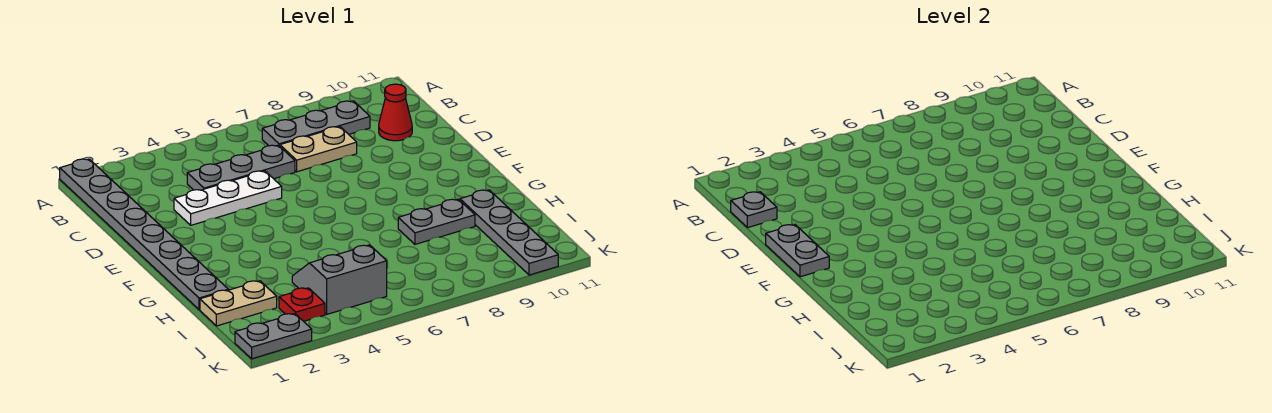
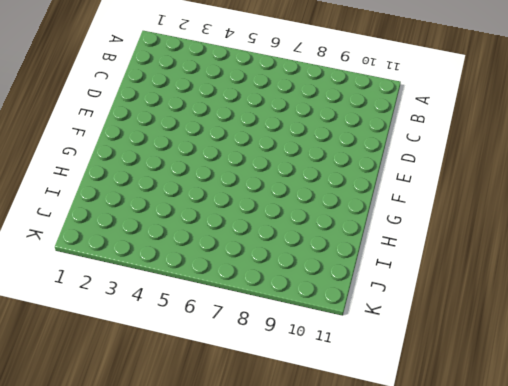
none -> grey 1x8 plate [60,159,228,310]
none -> grey 1x3 plate [262,101,370,146]
none -> grey 1x3 plate [187,145,295,190]

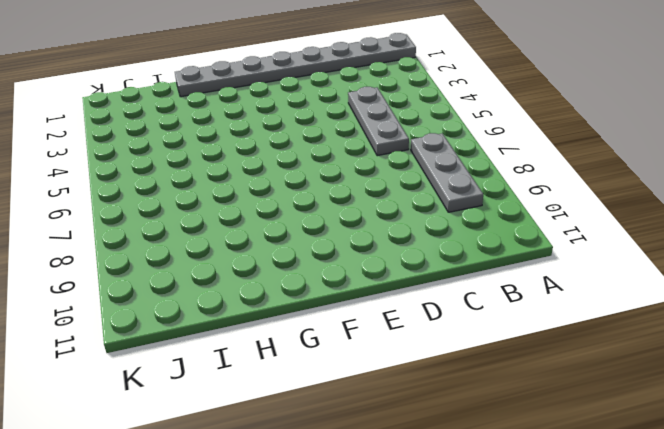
none -> tan 1x2 plate [280,127,357,172]
none -> red 1x1 cone [379,84,412,141]
none -> white 1x3 plate [174,171,282,225]

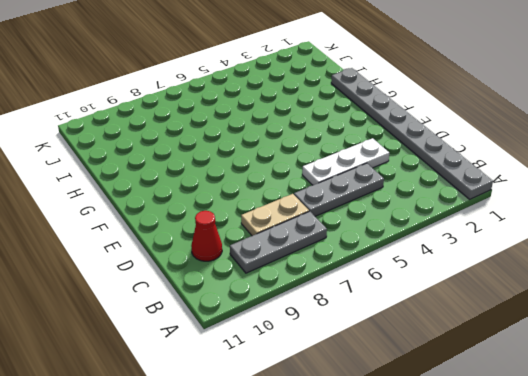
none -> grey 1x2 plate [398,199,475,244]
none -> grey 1x4 plate [460,190,558,275]
none -> tan 1x2 plate [200,281,277,326]

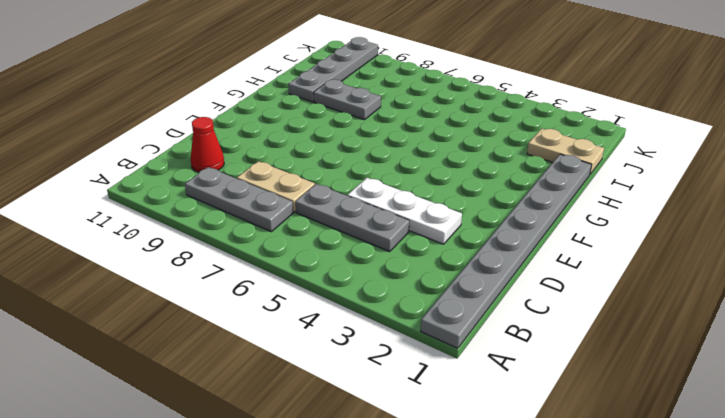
none -> grey 2x2 slope [292,245,387,314]
none -> red 1x1 plate [279,288,325,321]
none -> grey 1x2 plate [235,314,312,359]

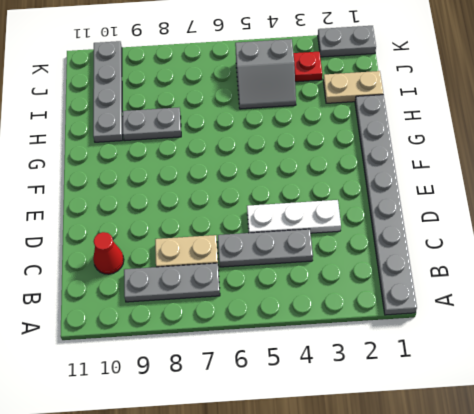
none -> grey 1x1 plate [731,192,777,228]
none -> grey 1x2 plate [766,225,829,277]

